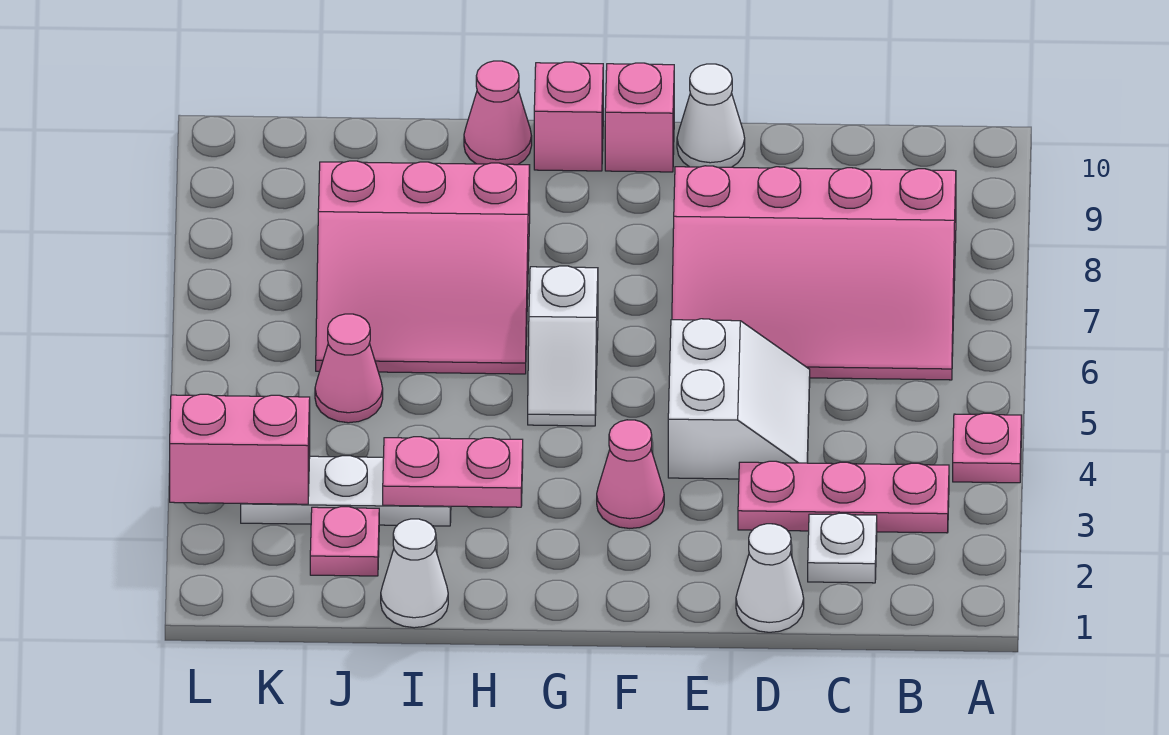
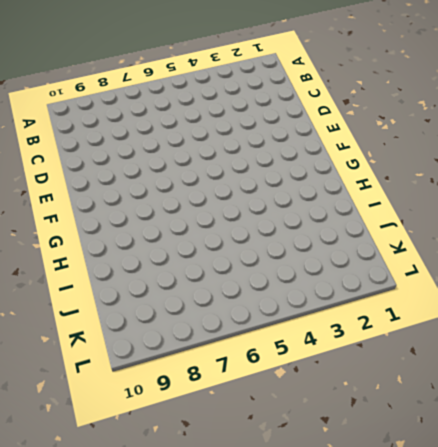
none -> pink 1x1 plate [953,413,1022,483]
none -> pink 1x3 plate [738,461,949,533]
none -> pink 3x4 slope [672,166,956,380]

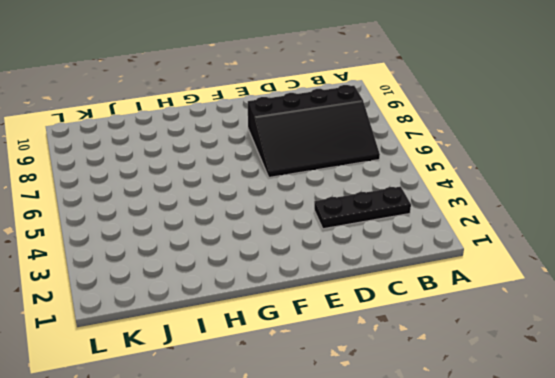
black 1x3 plate [314,187,411,229] -> pink 1x3 plate [738,461,949,533]
black 3x4 slope [248,85,380,177] -> pink 3x4 slope [672,166,956,380]
none -> pink 1x1 plate [953,413,1022,483]
none -> white 1x1 plate [808,513,877,583]
none -> white 1x1 cone [736,524,804,632]

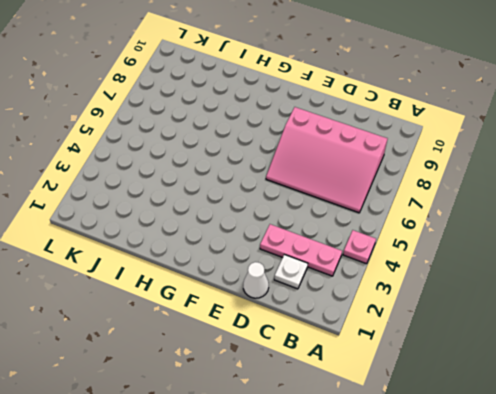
none -> white 2x2 slope [668,319,810,479]
none -> white 1x1 cone [677,64,745,167]
none -> pink 1x1 cone [597,420,664,528]

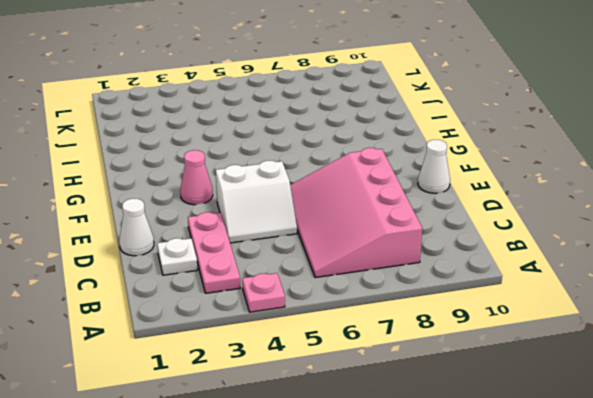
none -> pink 1x1 brick [605,63,674,172]
none -> white 1x2 slope [528,266,598,426]
none -> pink 1x1 brick [534,62,603,171]

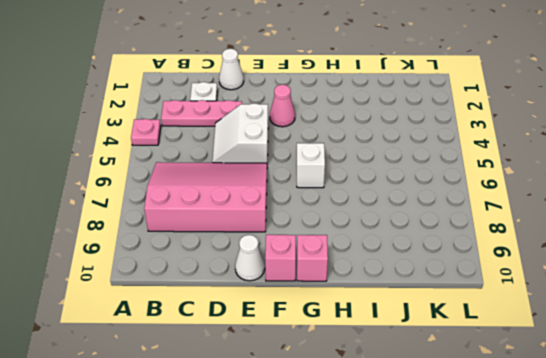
none -> pink 3x3 slope [316,161,530,374]
none -> pink 1x1 cone [464,61,532,165]
none -> white 1x1 cone [381,519,448,628]

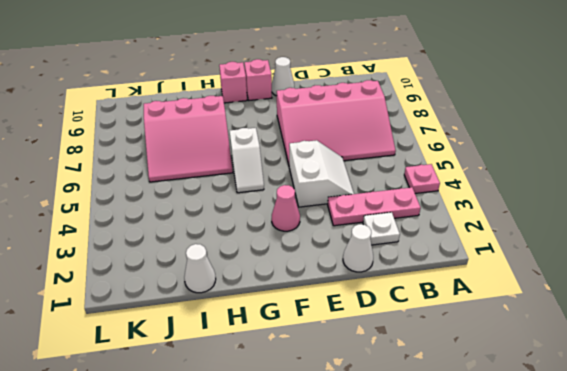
none -> pink 1x1 cone [464,61,532,165]
none -> white 1x3 plate [241,456,451,526]
none -> pink 1x1 plate [310,507,379,576]

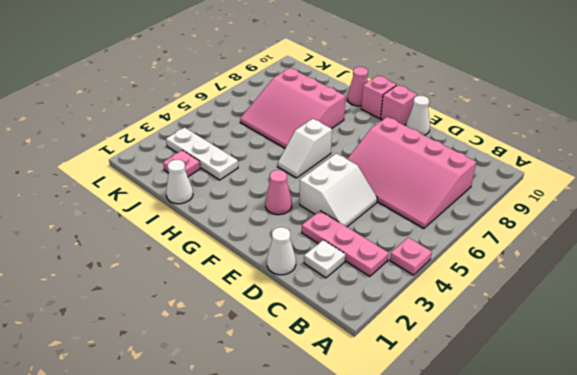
none -> pink 1x1 cone [315,314,383,423]
none -> pink 1x2 plate [383,437,523,507]
none -> pink 1x2 brick [170,394,310,504]

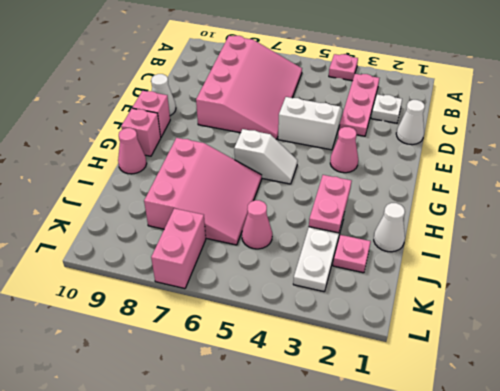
pink 1x2 brick [151,208,206,289] -> pink 1x2 brick moved to [170,394,310,504]

